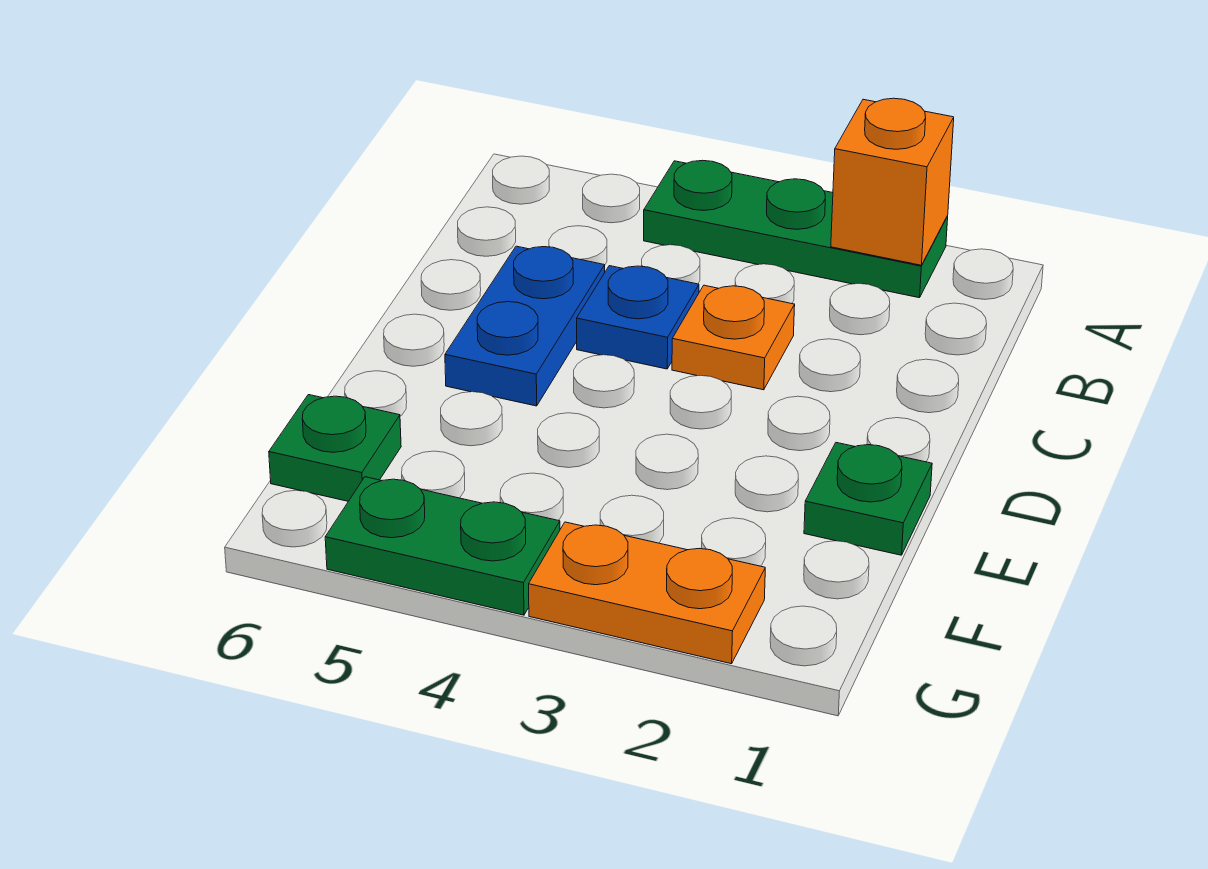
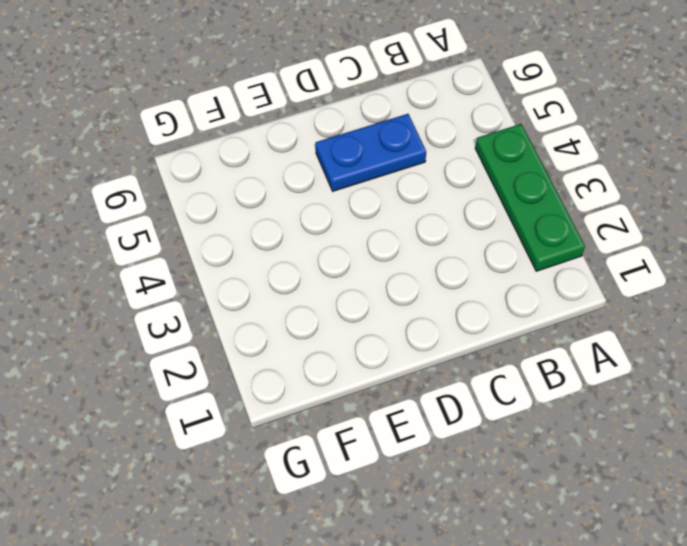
none -> orange 1x1 plate [672,285,795,390]
none -> blue 1x1 plate [577,266,699,369]

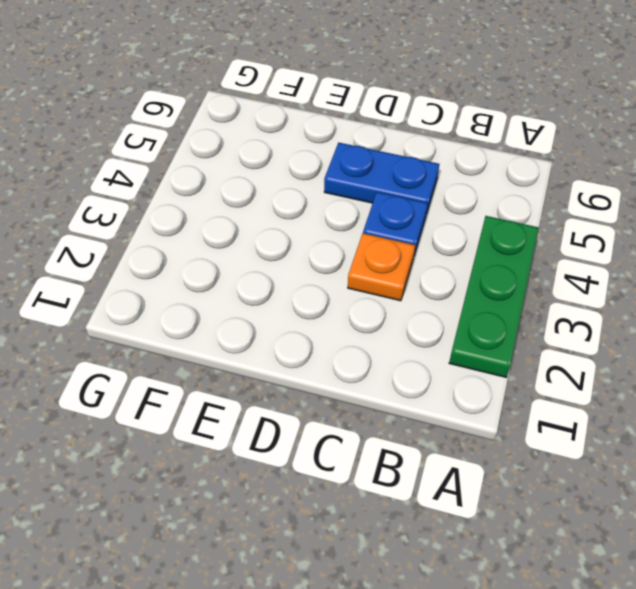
none -> green 1x1 plate [804,443,932,555]
none -> green 1x1 plate [269,395,401,501]

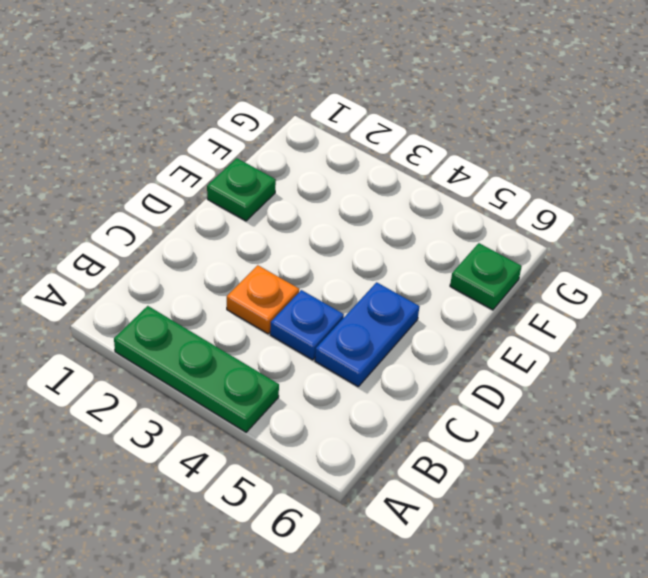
none -> orange 1x2 plate [529,522,765,664]
none -> green 1x2 plate [325,477,560,615]

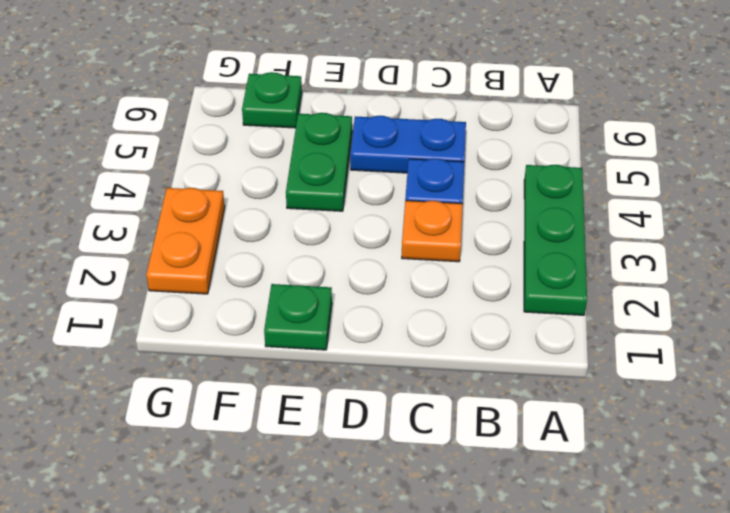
green 1x2 plate [286,113,352,211] -> green 1x2 plate moved to [325,477,560,615]
none -> orange 1x1 brick [831,98,954,265]

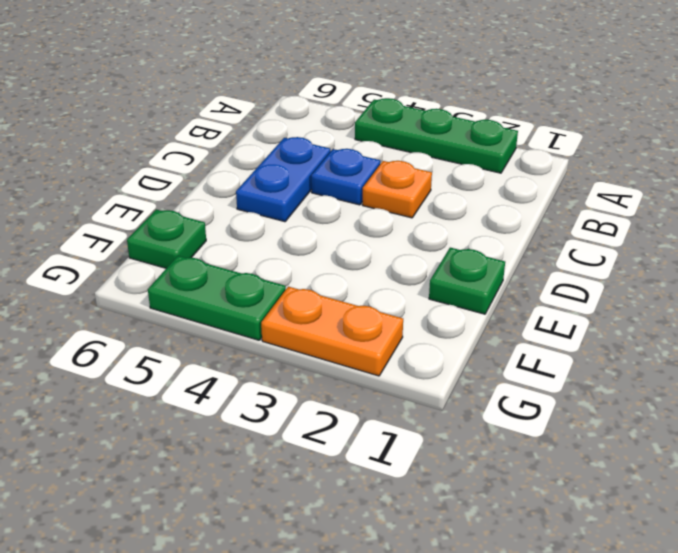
none -> orange 1x1 brick [831,98,954,265]

